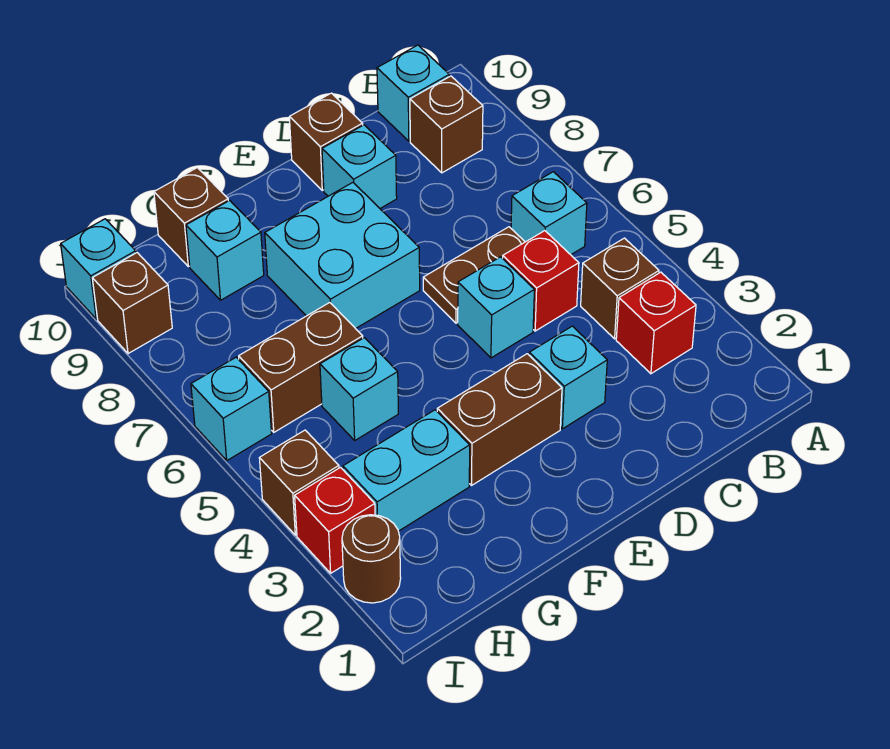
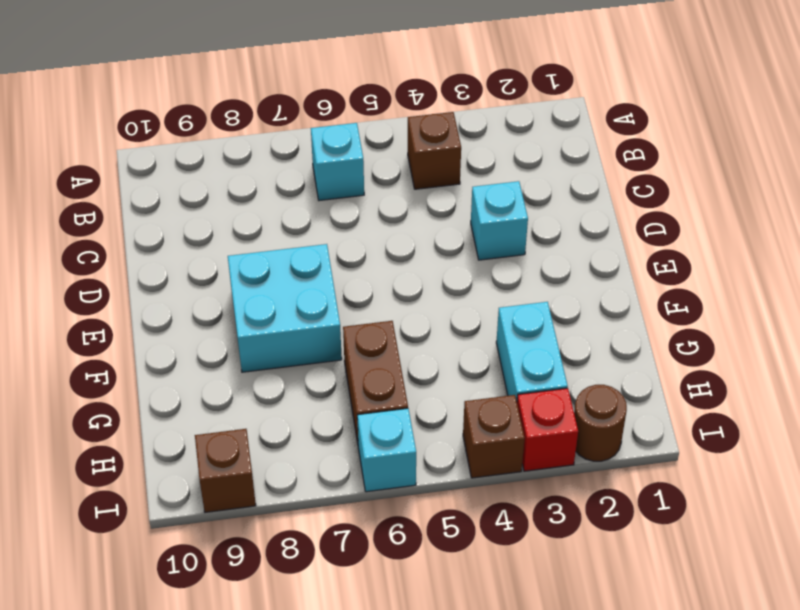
none -> red 1x1 brick [616,272,696,374]
none -> brown 1x1 brick [410,76,483,173]
none -> cyan 1x1 brick [377,45,449,141]

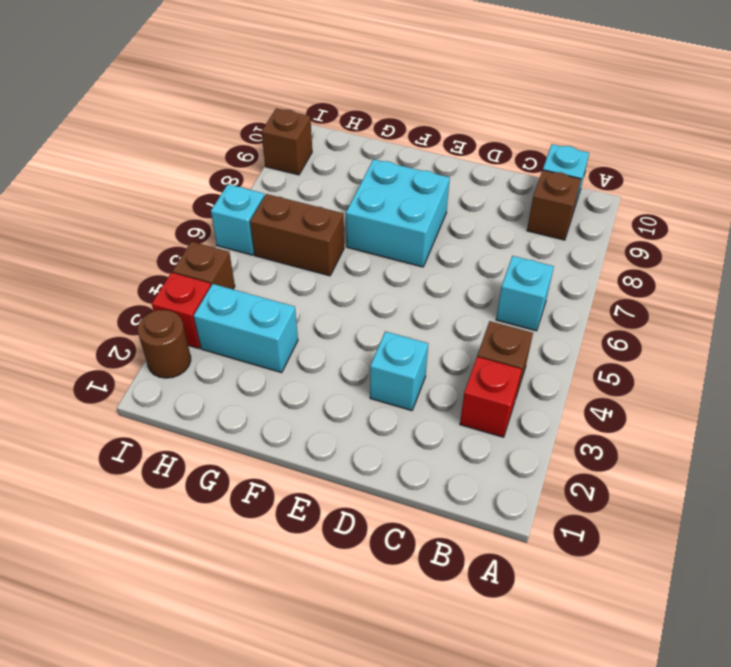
none -> red 1x1 brick [503,231,579,331]
none -> brown 1x2 plate [423,227,525,323]
none -> cyan 1x1 brick [458,257,534,358]

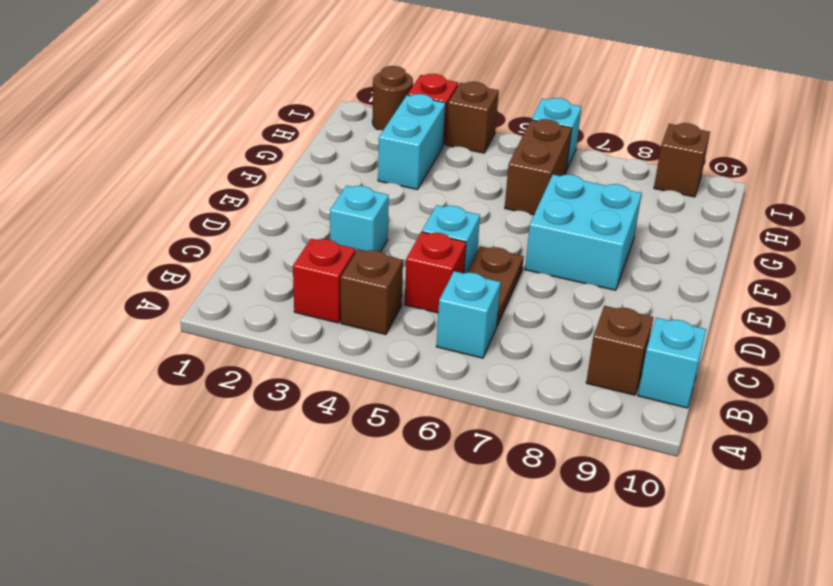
none -> cyan 1x1 brick [322,125,397,208]
none -> brown 1x1 brick [289,93,363,190]
none -> brown 1x2 brick [437,354,562,485]

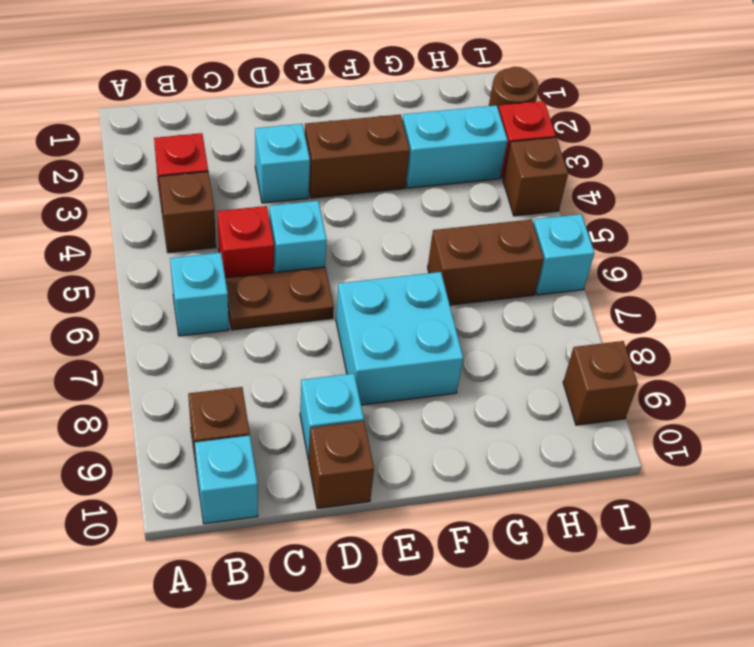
none -> cyan 1x1 brick [320,338,398,440]
none -> cyan 1x1 brick [186,200,264,300]
none -> brown 1x1 brick [154,168,228,267]

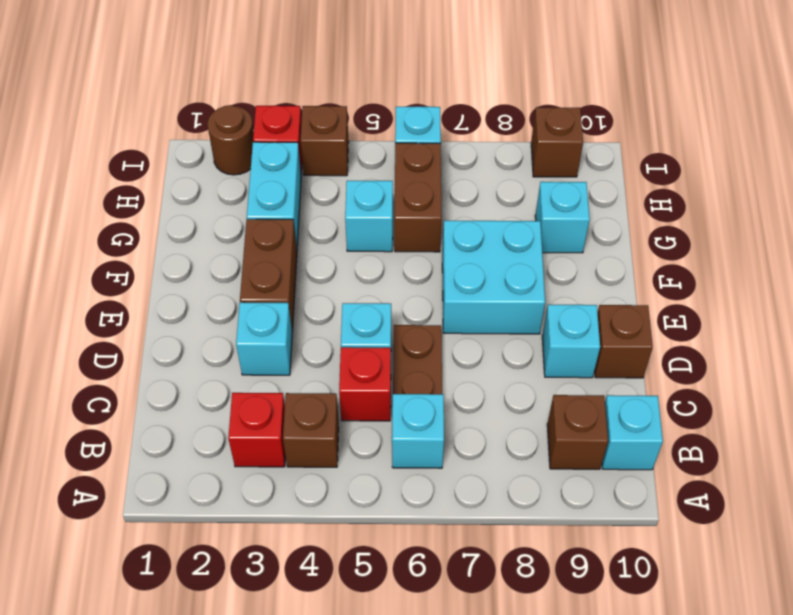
none -> brown 1x1 brick [154,168,228,267]
none -> cyan 1x1 brick [61,219,136,319]

